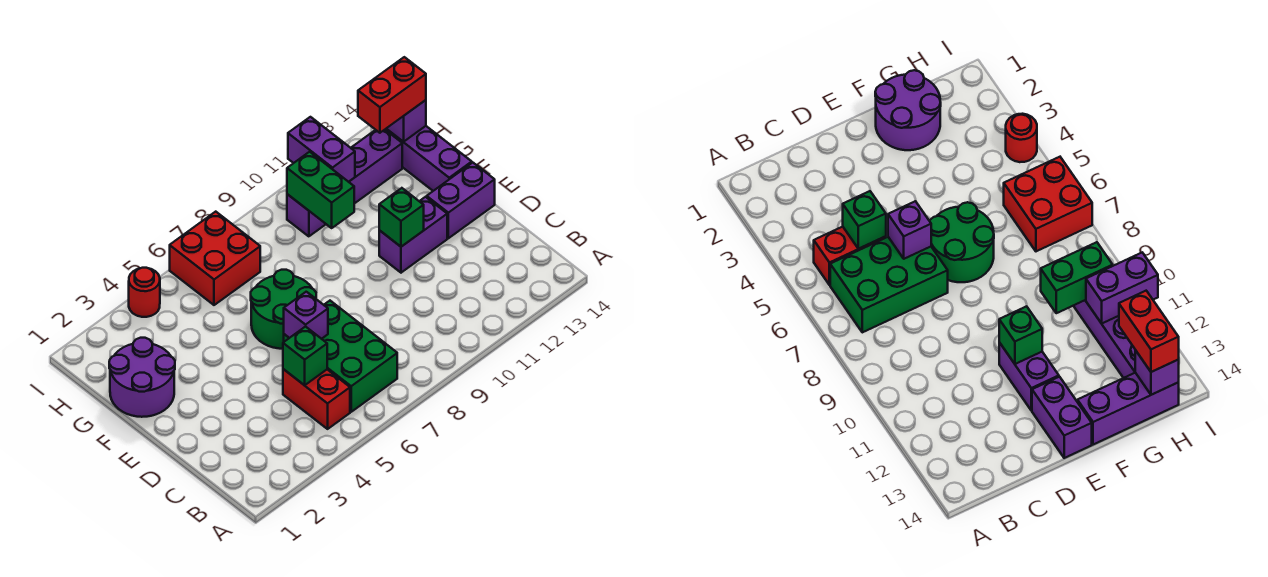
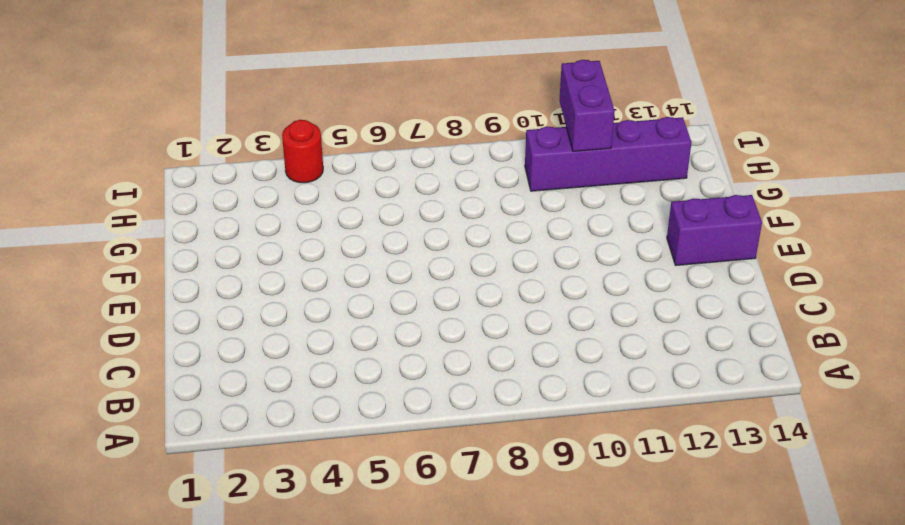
none -> red 1x2 brick [283,369,350,429]
none -> green 2x3 brick [284,301,397,412]
none -> green 2x2 round brick [251,270,316,349]

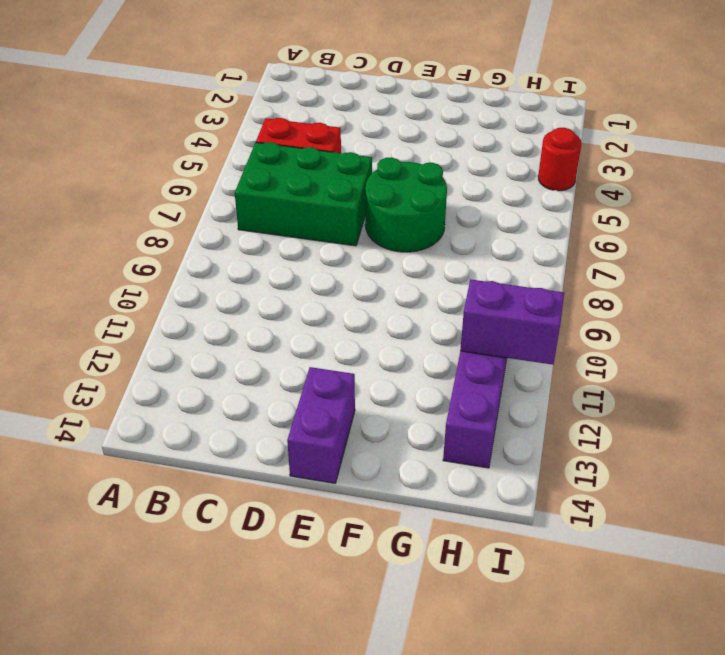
none -> purple 1x2 brick [379,197,447,273]
none -> purple 2x2 round brick [109,338,175,417]
none -> purple 1x3 brick [385,126,472,191]

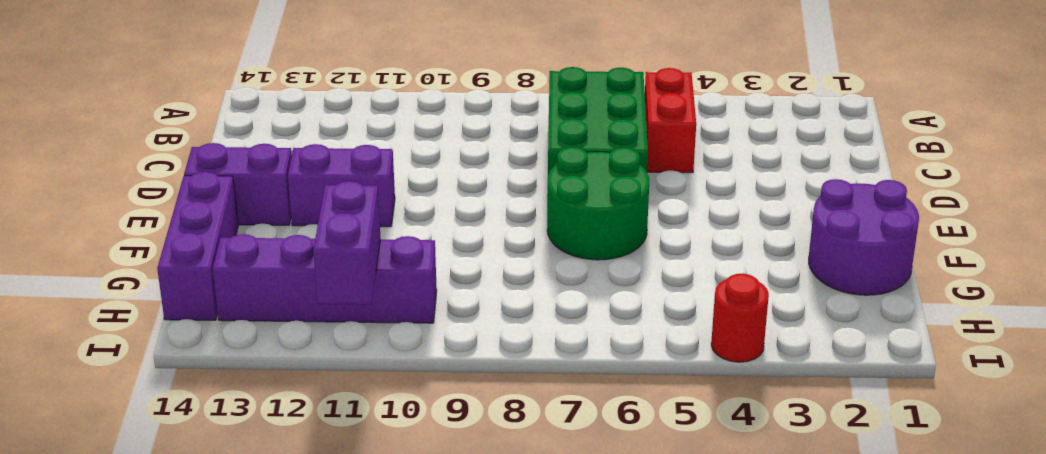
none -> red 2x2 brick [170,212,260,305]
none -> green 1x1 brick [283,326,327,385]
none -> purple 1x1 brick [284,292,328,339]

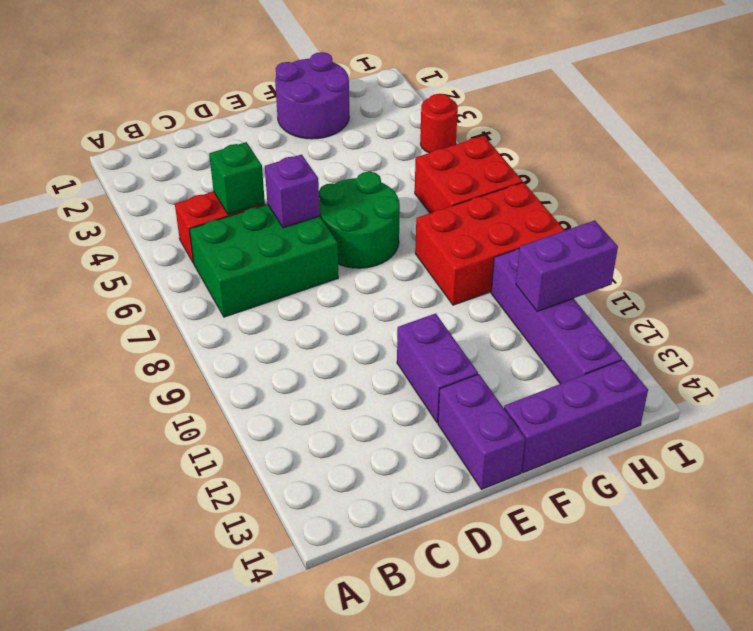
red 2x3 brick [415,182,565,305] -> none
none -> green 1x1 brick [379,188,424,247]
none -> green 1x2 brick [287,152,354,228]
none -> purple 1x1 brick [386,100,426,142]

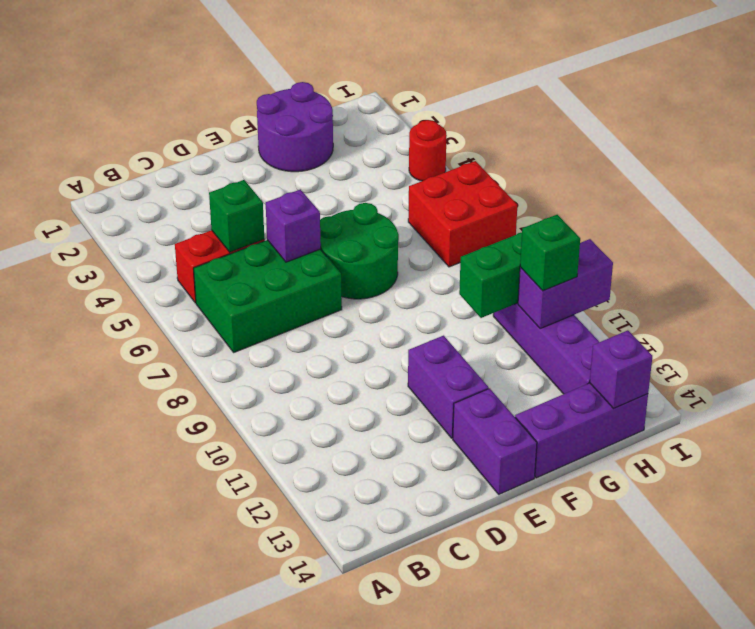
green 1x1 brick [520,215,580,291] -> green 1x1 brick moved to [379,188,424,247]
none -> red 1x2 brick [358,57,426,133]

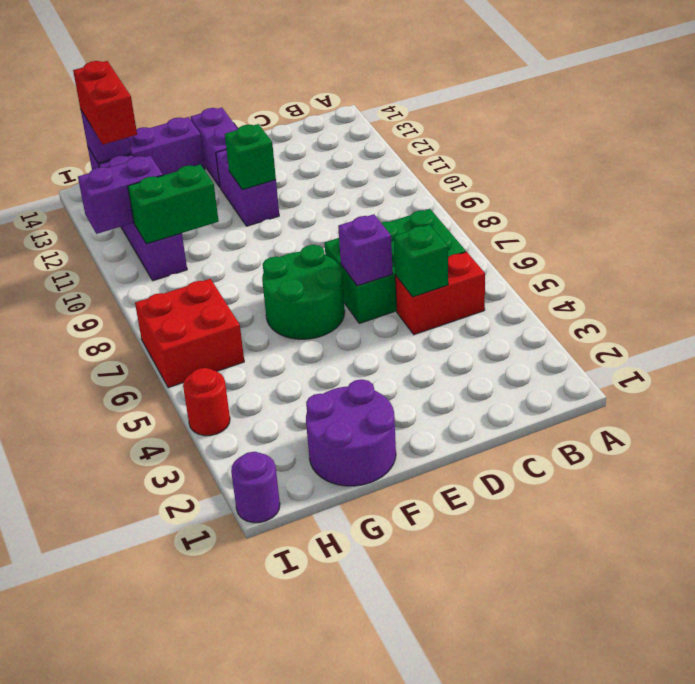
purple 1x1 round brick [231,452,280,523] -> none

